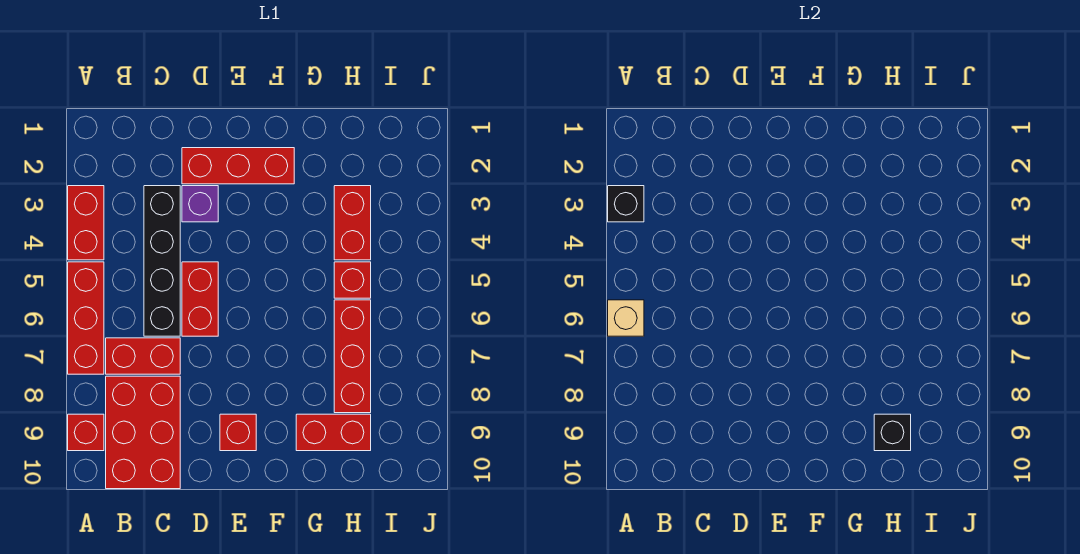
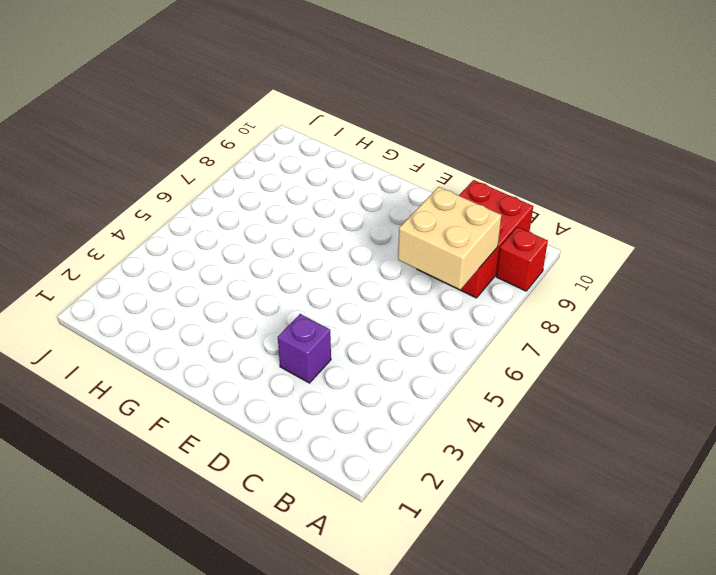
tan 2x2 brick [398,187,502,290] -> none
none -> red 1x2 brick [68,186,104,260]
none -> red 1x3 brick [68,262,104,374]
none -> red 1x2 brick [106,338,180,374]

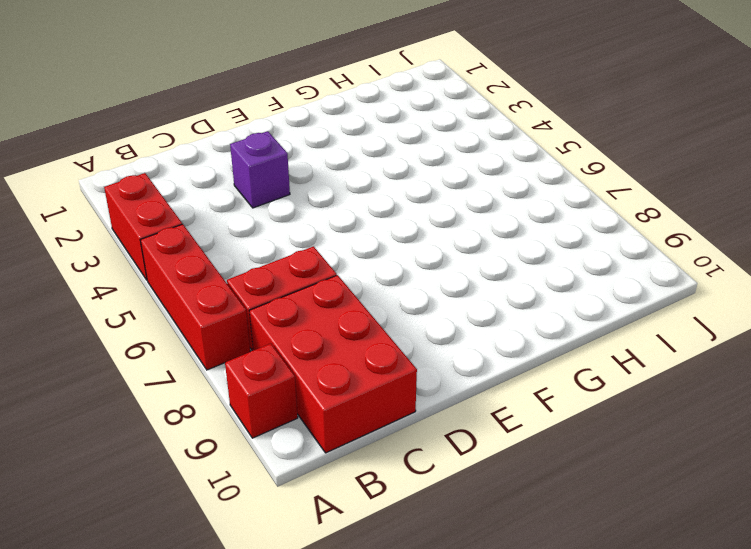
none -> black 1x4 brick [144,186,180,336]
none -> red 1x3 brick [182,148,294,184]
none -> red 1x2 brick [182,262,218,336]

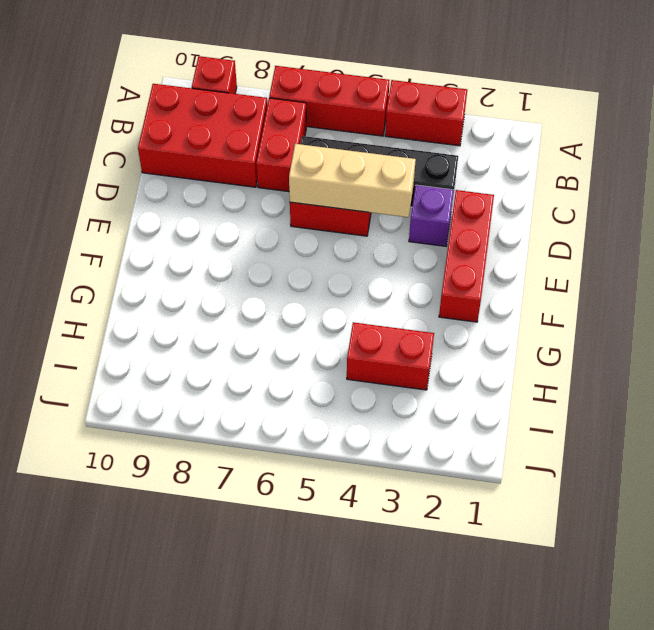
tan 1x3 brick [289,144,416,217] -> none
none -> red 1x1 brick [220,414,256,451]
none -> red 1x2 brick [296,414,371,451]
none -> red 1x1 brick [334,262,371,298]

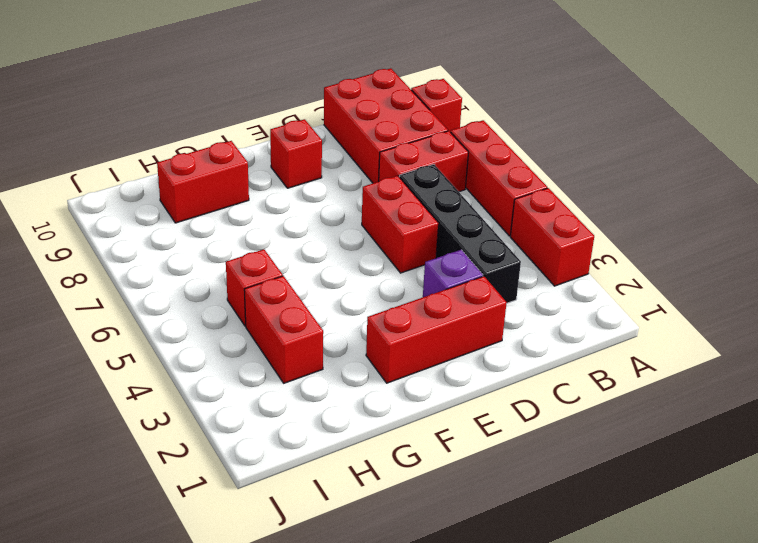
none -> red 1x3 brick [334,300,371,413]
none -> black 1x1 brick [608,186,644,222]
none -> tan 1x1 brick [608,300,644,336]

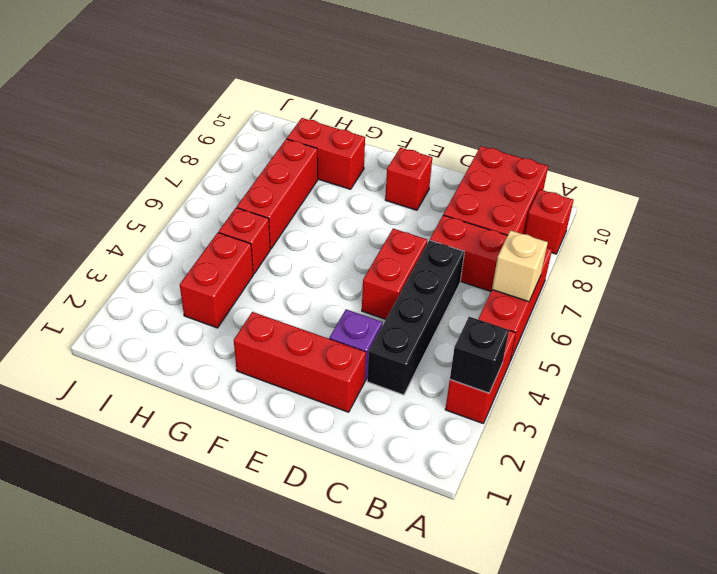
none -> black 1x1 brick [874,414,911,451]

